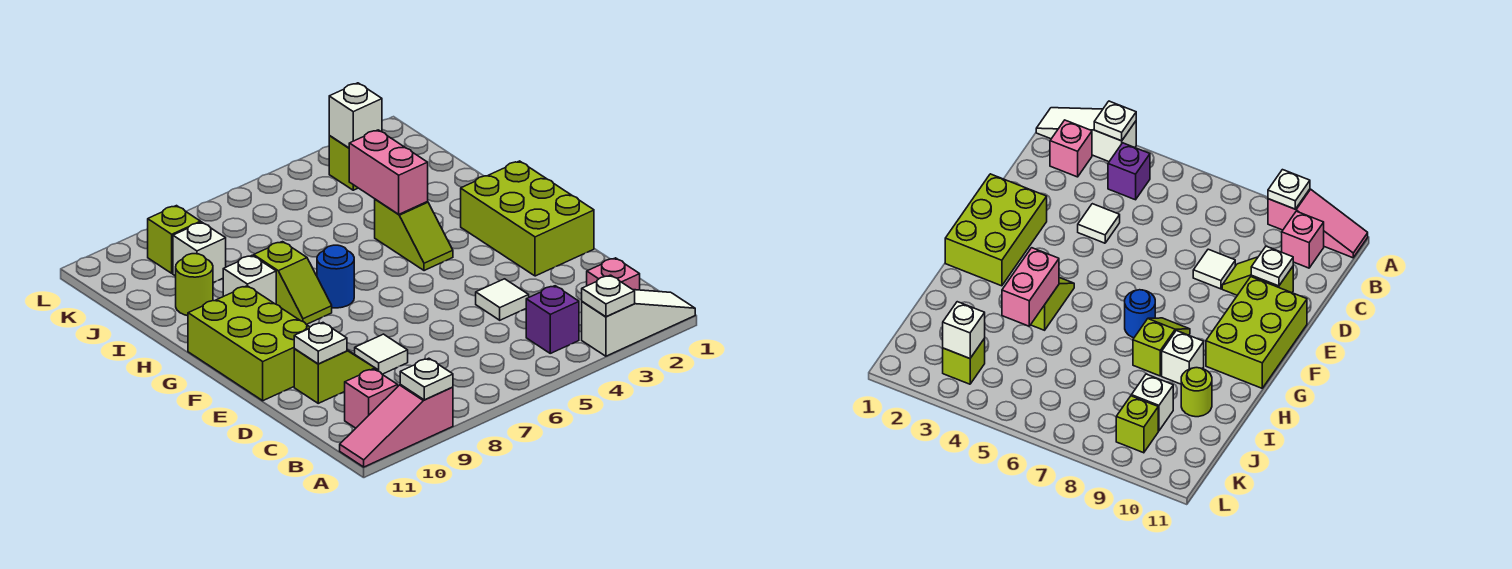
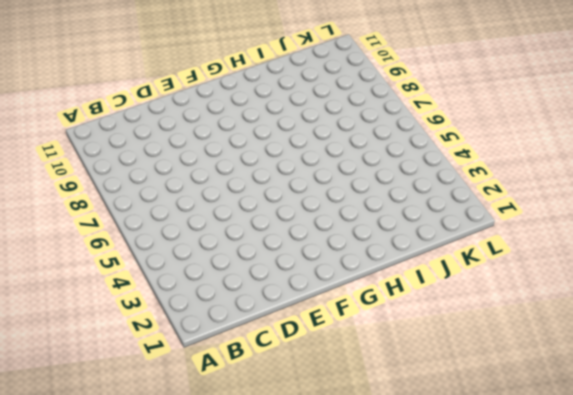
none -> white 1x3 slope [582,290,695,356]
none -> pink 1x3 slope [340,384,453,467]
none -> pink 1x1 brick [587,258,640,290]

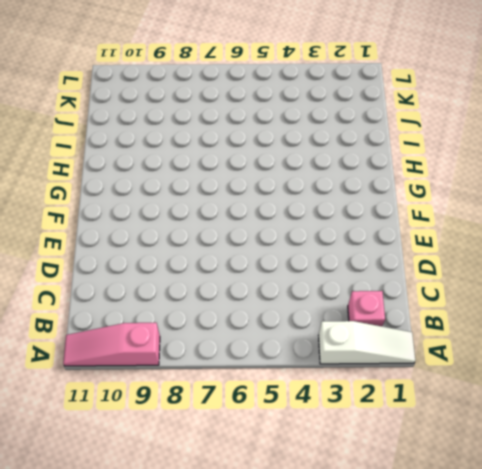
none -> purple 1x1 brick [526,286,579,353]
none -> pink 1x1 brick [345,369,398,428]
none -> white 1x1 tile [476,279,529,320]

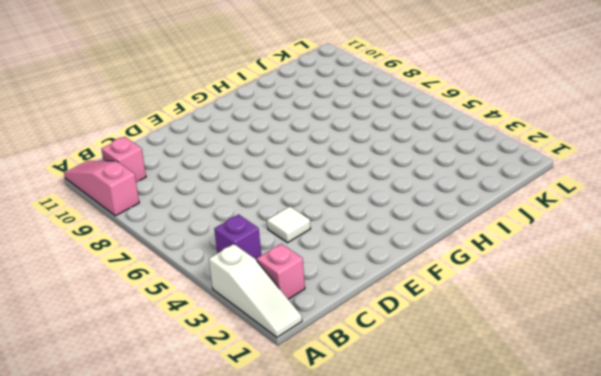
none -> white 1x1 tile [355,334,408,374]
none -> lime 1x2 slope [294,349,377,403]
none -> lime 2x3 brick [461,161,594,276]

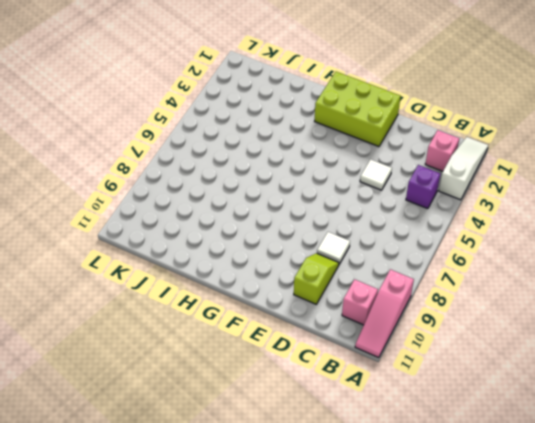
none -> lime 2x3 brick [188,286,310,401]
none -> lime 1x2 slope [375,199,453,271]
none -> blue 1x1 round brick [317,245,354,308]

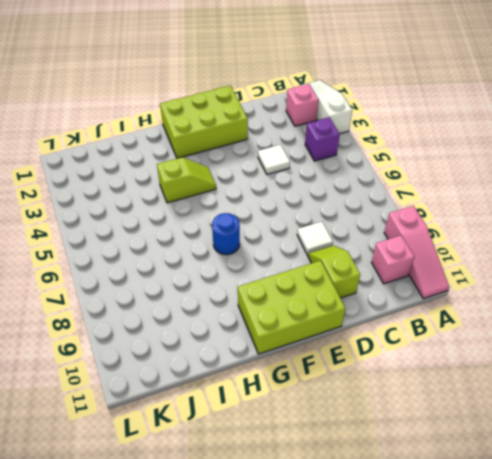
none -> lime 1x2 slope [254,242,332,325]
none -> white 1x1 brick [223,255,276,304]
none -> lime 1x1 round brick [176,254,213,316]

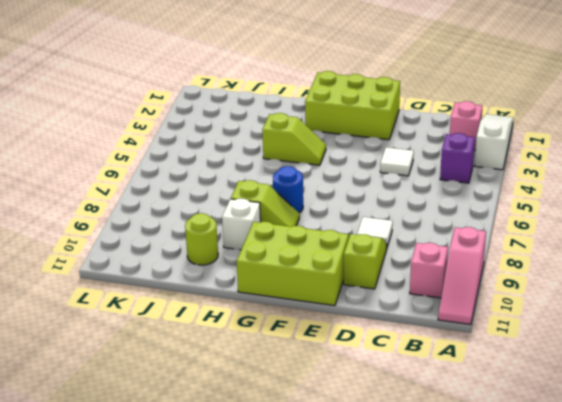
none -> white 1x1 brick [173,222,226,283]
none -> lime 1x1 brick [329,136,358,190]
none -> lime 1x1 brick [148,206,201,273]

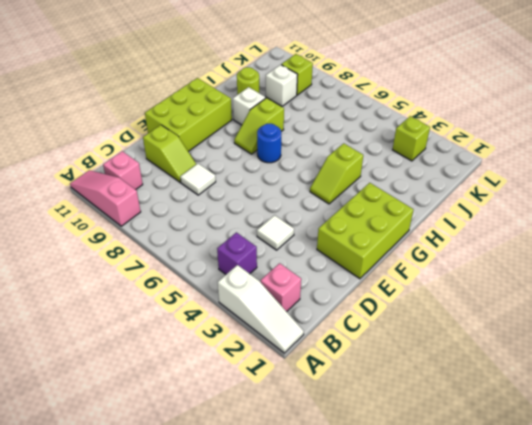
none -> white 1x1 plate [582,275,635,317]
none -> white 1x1 plate [400,358,453,400]
none -> white 1x1 plate [294,323,347,364]

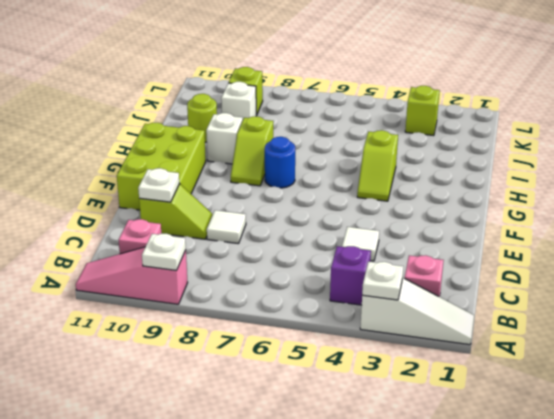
none -> lime 2x3 brick [461,161,594,276]
none -> pink 1x2 brick [349,130,428,214]
none -> white 1x1 brick [329,83,382,148]

